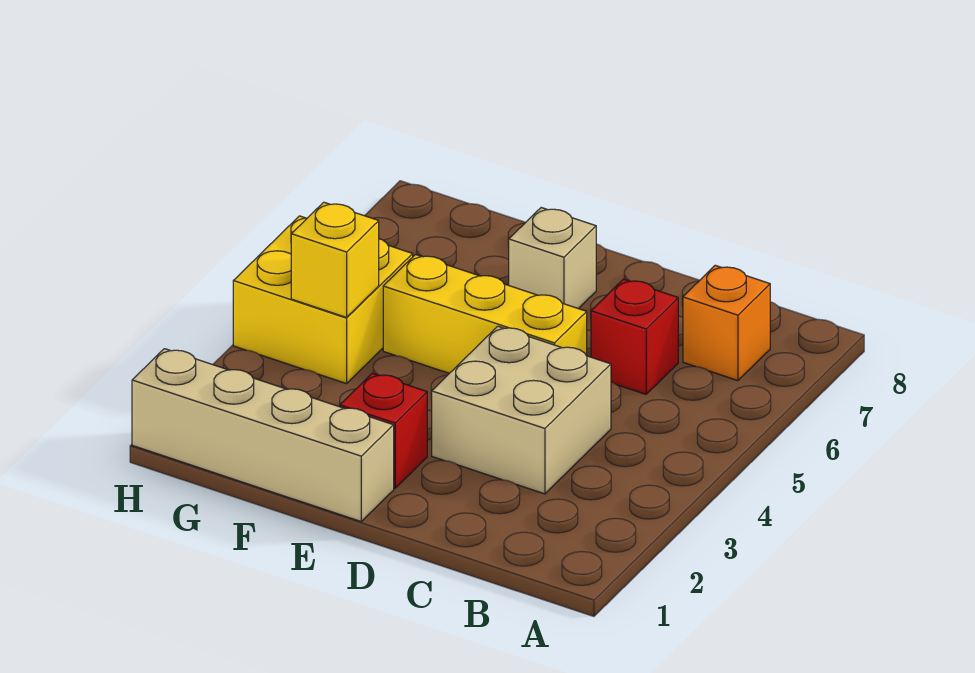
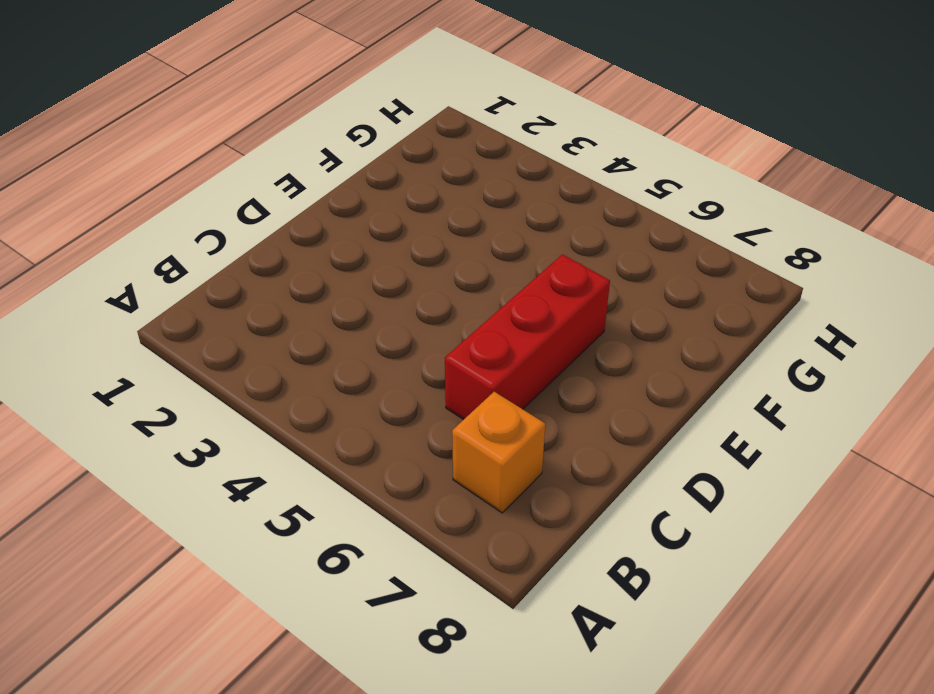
red 1x3 brick [445,254,610,420] -> red 1x1 brick [591,279,678,394]
none -> tan 2x2 brick [432,326,611,494]
none -> yellow 1x3 brick [383,255,587,373]

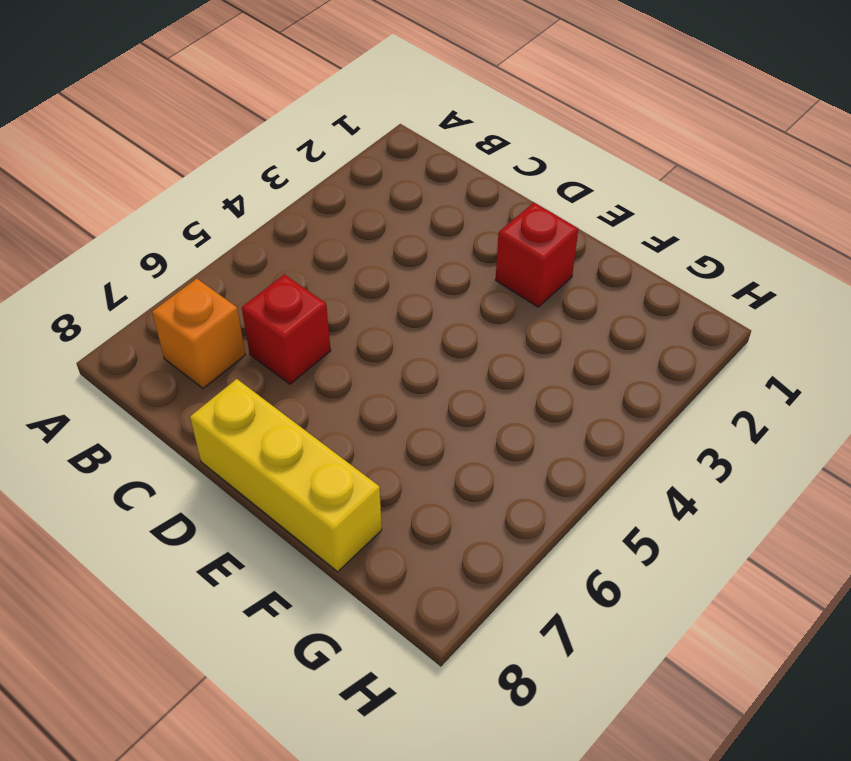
yellow 1x3 brick [190,379,382,572] -> yellow 1x3 brick moved to [383,255,587,373]
none -> tan 2x2 brick [432,326,611,494]
none -> tan 1x4 brick [132,349,394,521]

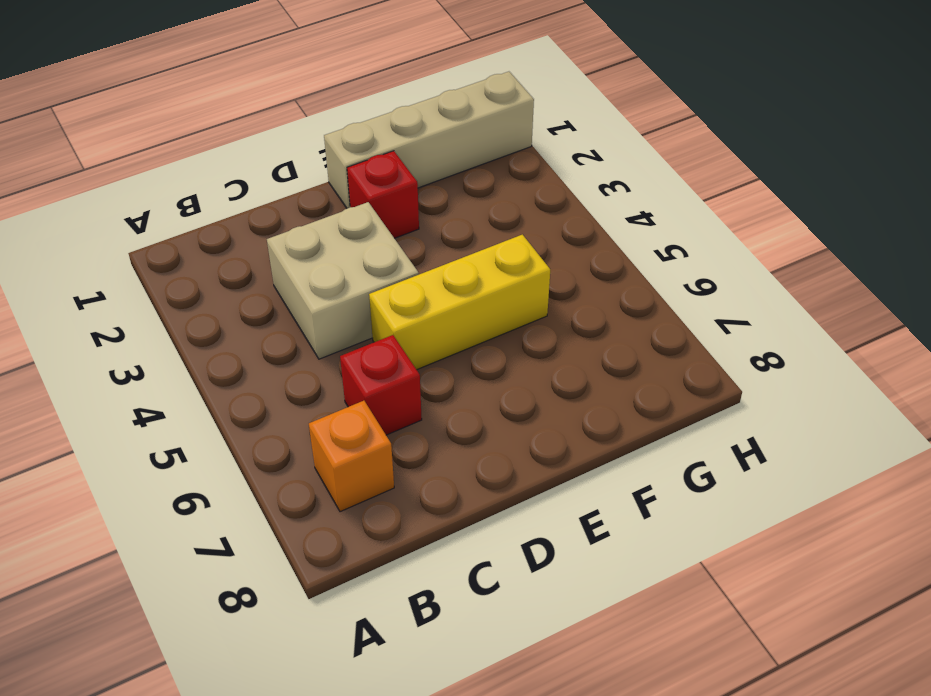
none -> tan 1x1 brick [509,208,596,309]
none -> yellow 2x2 brick [233,216,413,384]

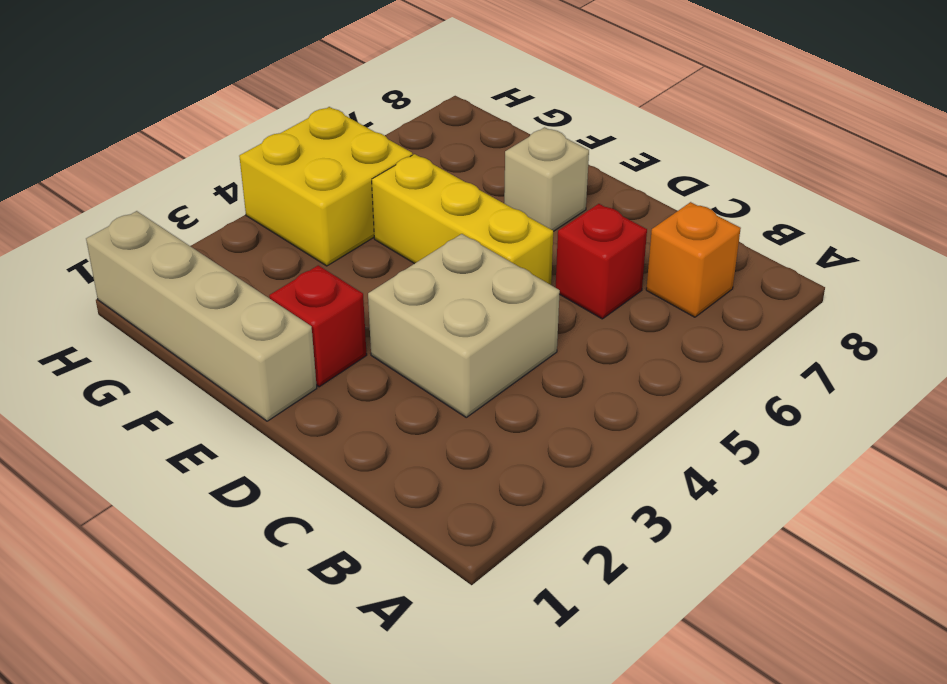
none -> yellow 1x1 brick [291,202,379,317]

